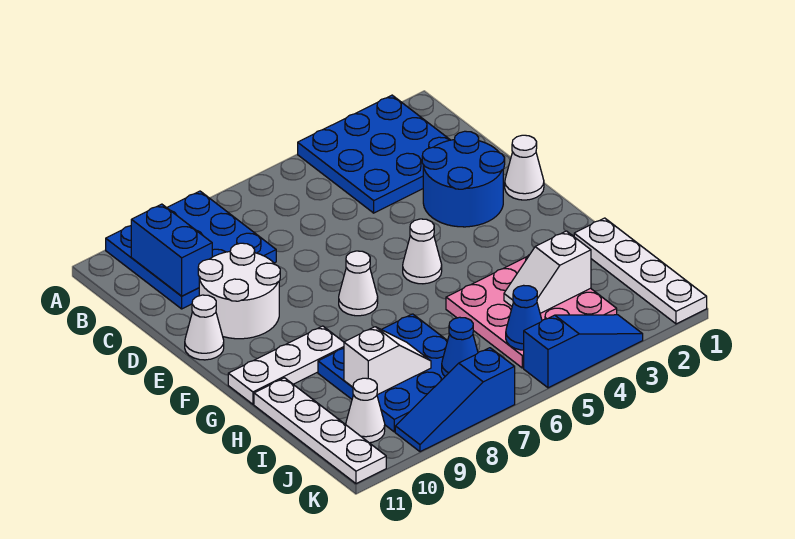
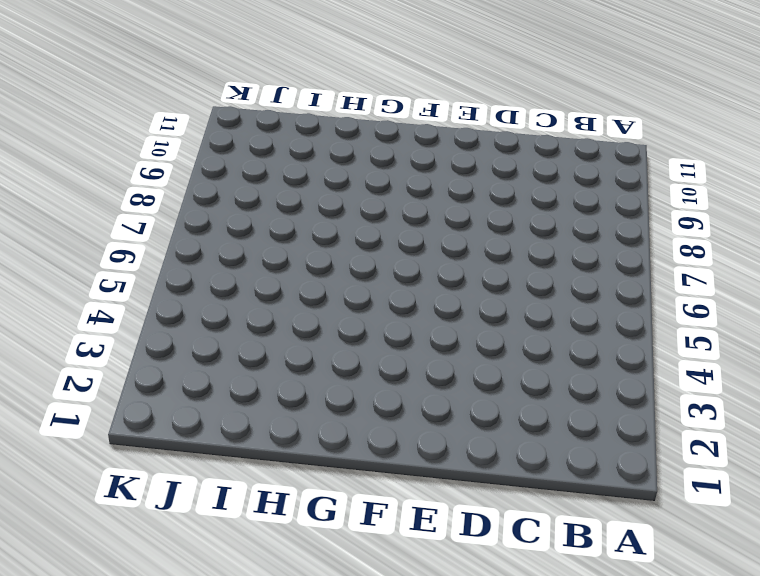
none -> blue 3x3 plate [298,95,450,213]
none -> blue 3x3 plate [106,191,276,309]
none -> blue 2x2 round brick [422,131,505,227]

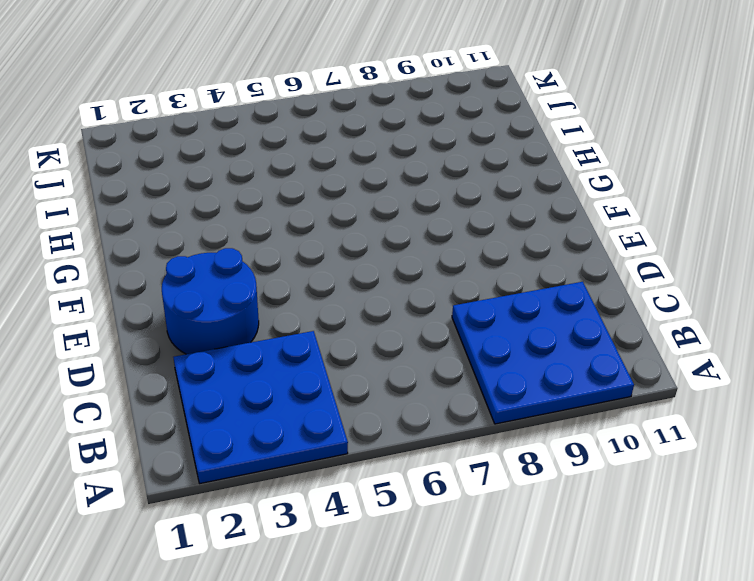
none -> white 2x2 round brick [198,243,280,339]
none -> white 1x1 cone [505,135,544,200]
none -> white 1x1 cone [185,295,224,360]

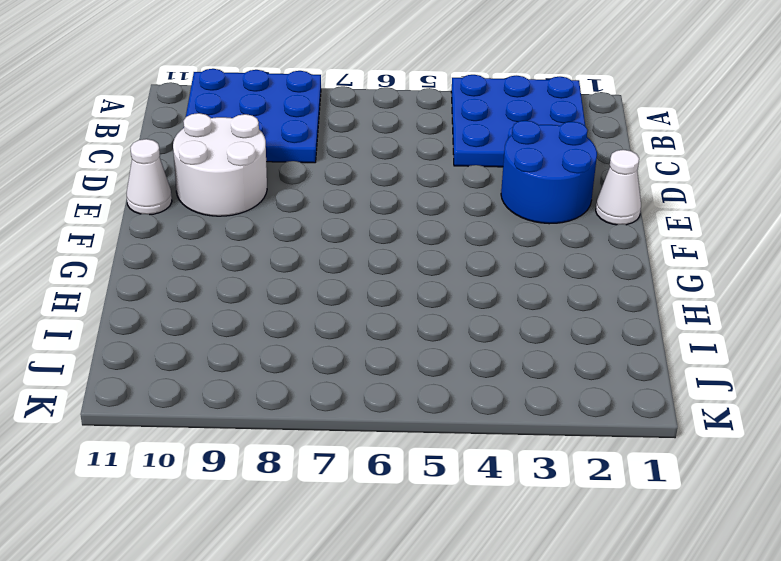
none -> white 1x1 cone [403,219,442,284]
none -> white 1x1 cone [339,251,378,316]
none -> white 1x3 plate [228,326,344,404]

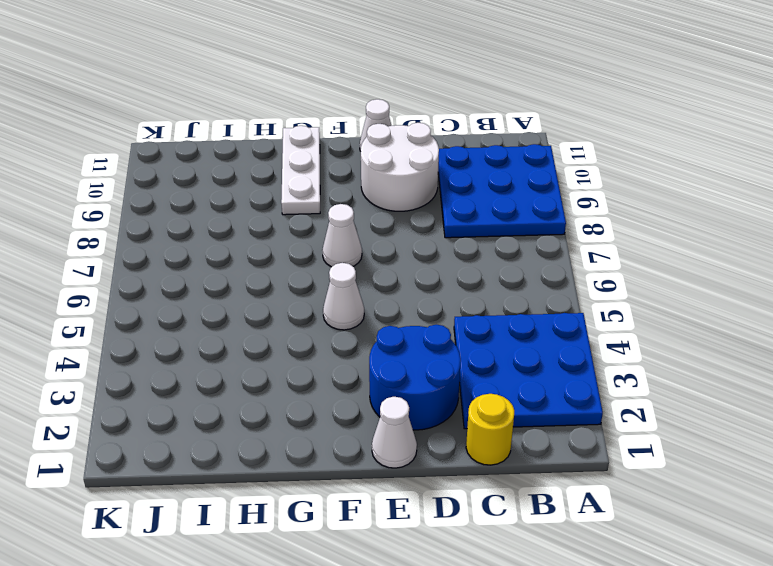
yellow 1x1 round brick [466,394,514,465] -> none
none -> white 1x4 plate [574,218,707,324]
none -> pink 3x3 plate [446,255,617,368]
none -> blue 3x3 plate [318,314,447,432]

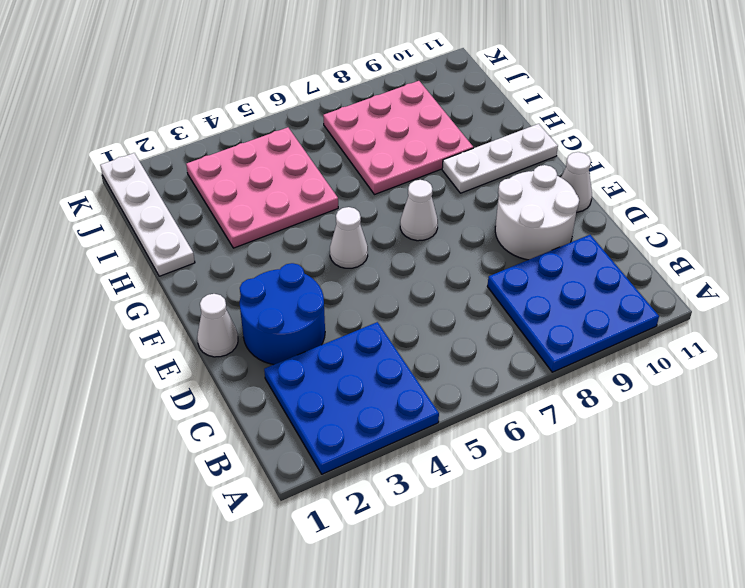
pink 3x3 plate [323,81,473,195] -> blue 3x3 plate [318,314,447,432]
none -> white 1x4 plate [254,378,386,484]
none -> white 1x1 cone [346,378,385,443]
none -> blue 1x3 slope [524,315,643,388]

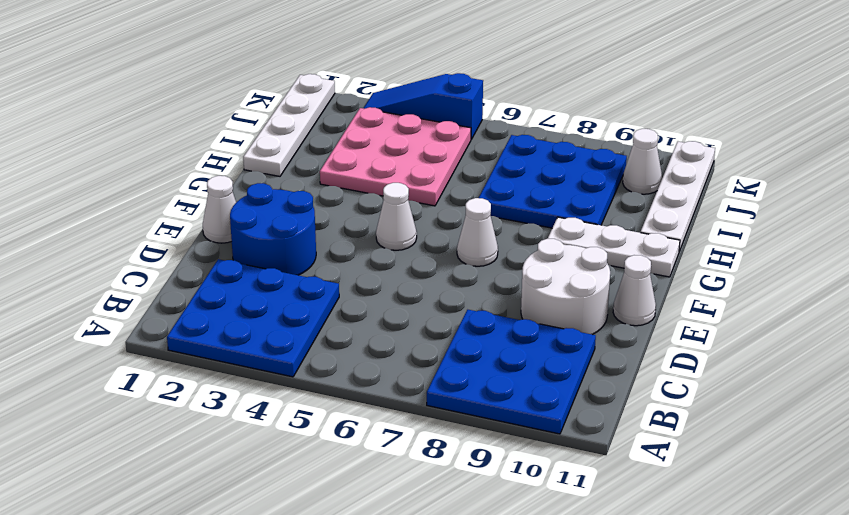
none -> blue 1x3 slope [395,348,515,452]
none -> blue 1x2 brick [131,204,212,296]
none -> white 1x2 slope [504,231,591,313]

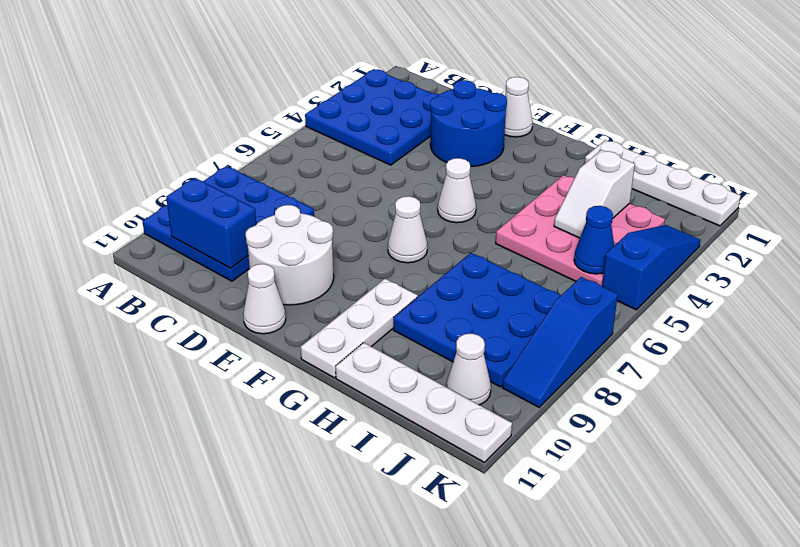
none -> white 1x2 slope [344,327,431,395]
none -> blue 1x1 cone [442,317,478,376]

